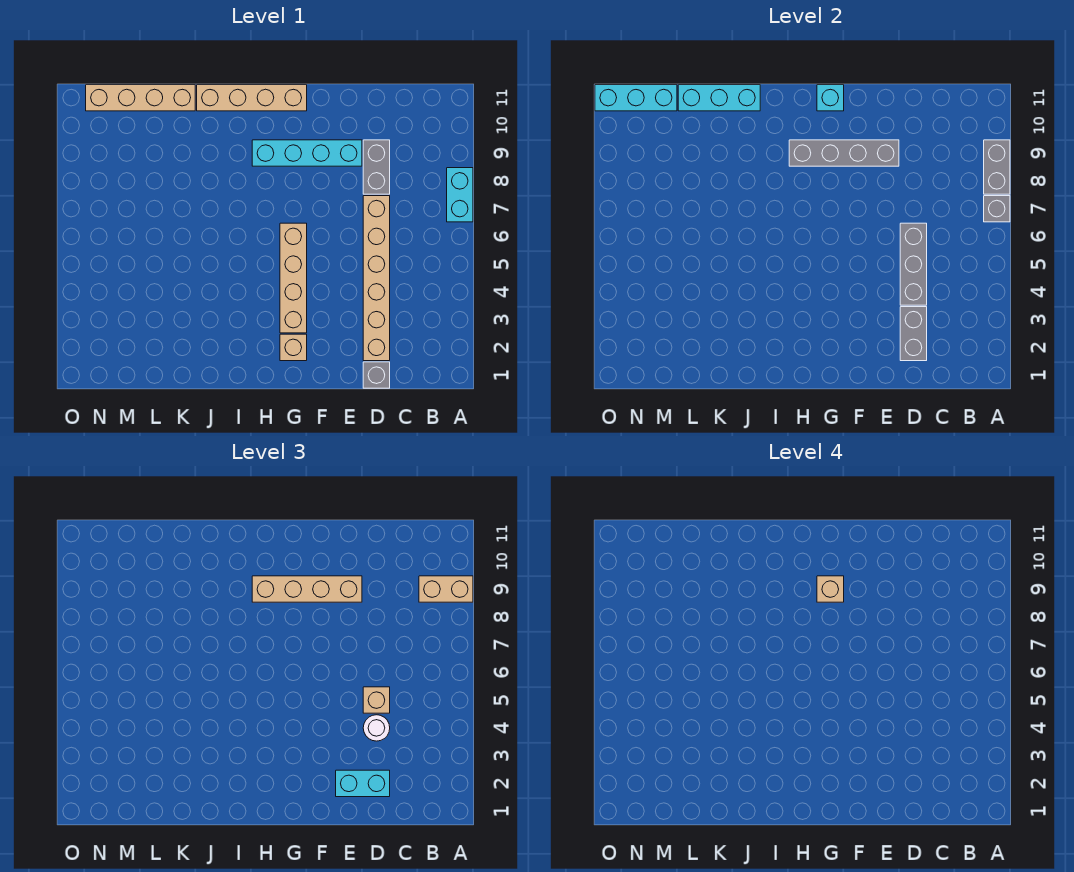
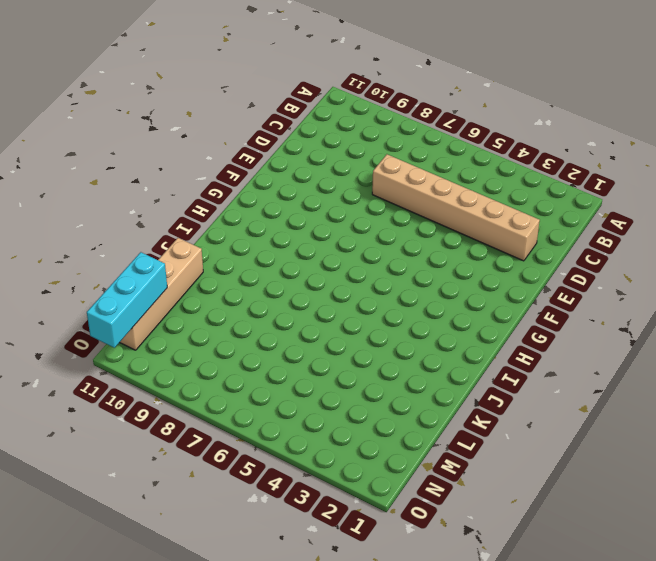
none -> cyan 1x2 brick [447,168,473,222]
none -> grey 1x1 brick [363,362,390,388]
none -> grey 1x2 brick [363,140,390,194]

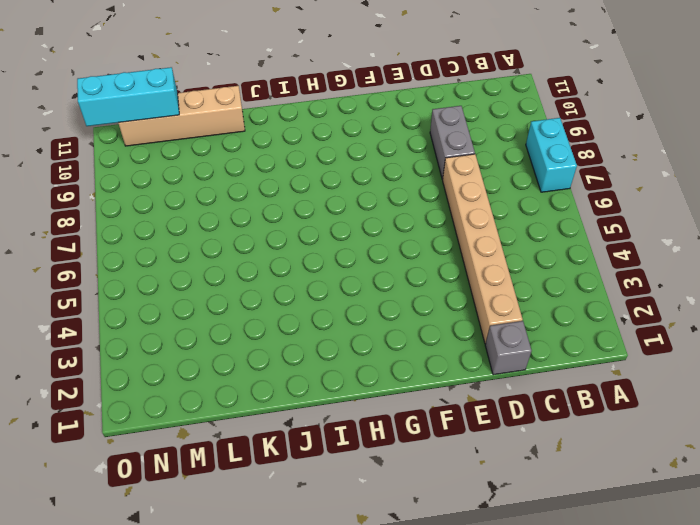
none -> cyan 1x4 brick [252,140,362,166]
none -> tan 1x1 brick [280,334,307,361]
none -> tan 1x4 brick [280,223,307,333]

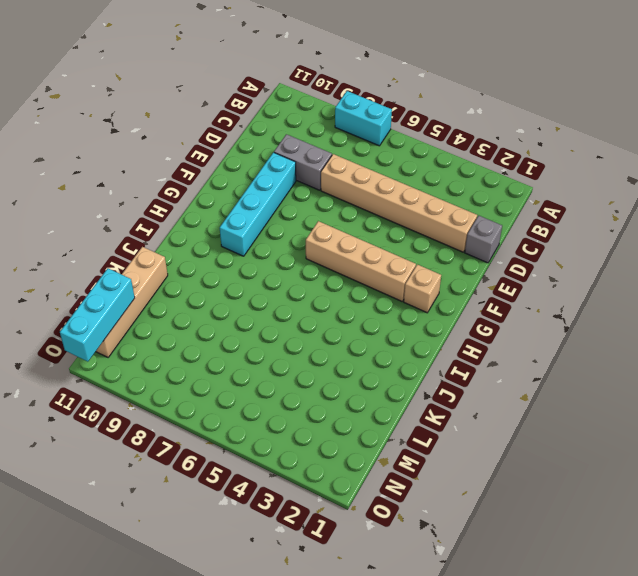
none -> tan 1x4 brick [197,85,307,111]
none -> grey 1x1 brick [984,196,1010,222]
none -> grey 1x2 brick [984,140,1010,194]

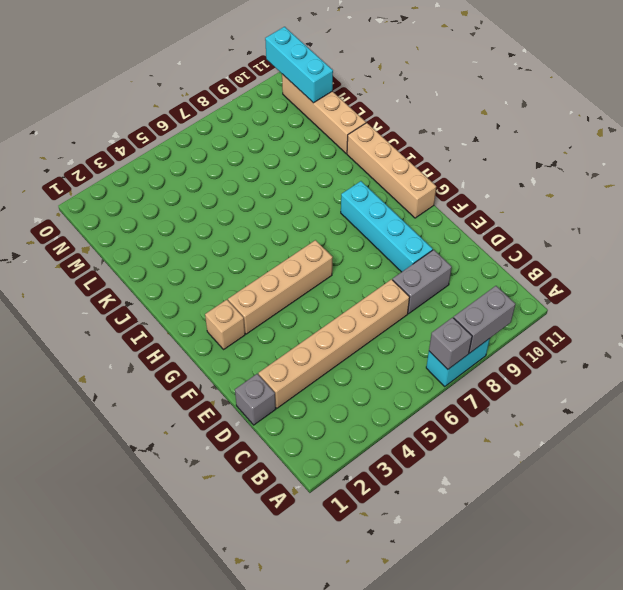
none -> grey 1x2 brick [900,307,927,361]
none -> grey 1x3 brick [900,223,927,305]
none -> grey 1x4 brick [789,140,899,166]

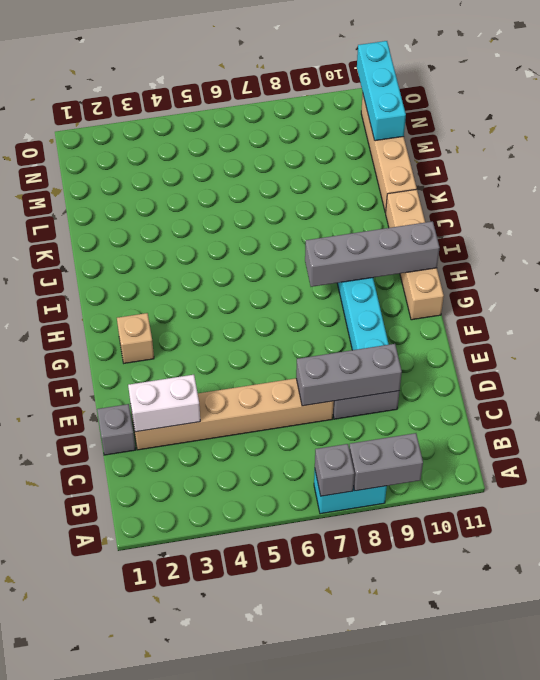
white 1x2 brick [128,375,200,432] -> grey 1x2 brick [900,307,927,361]
grey 1x3 brick [296,344,402,406] -> grey 1x3 brick moved to [900,223,927,305]
grey 1x4 brick [305,221,440,287] -> grey 1x4 brick turned to [789,140,899,166]
none -> tan 1x4 brick [280,223,307,333]
none -> cyan 1x1 brick [817,85,844,111]
none -> cyan 1x3 brick [678,85,760,111]

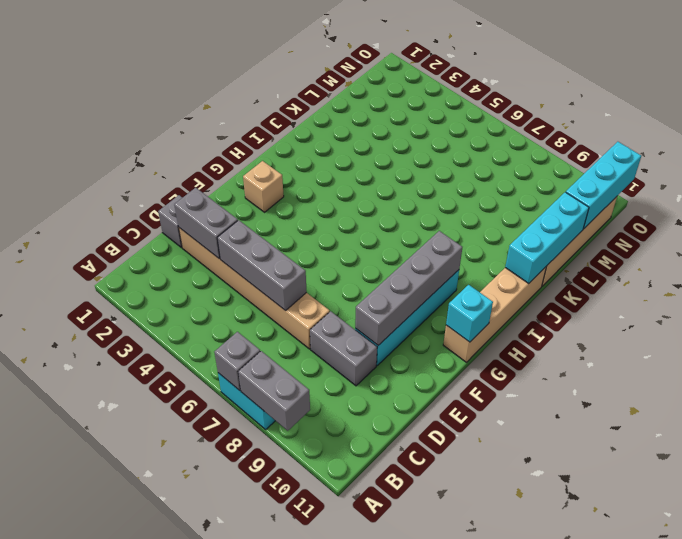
none -> tan 1x4 brick [280,223,307,333]
none -> tan 1x2 brick [419,576,473,602]
none -> cyan 1x2 brick [336,770,390,797]

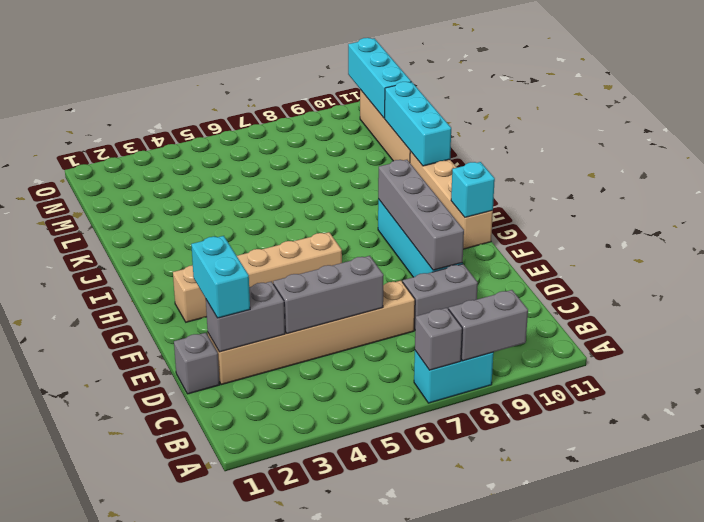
none -> tan 1x2 brick [419,576,473,602]
none -> white 1x1 round brick [363,715,390,741]
none -> tan 1x1 brick [363,687,390,713]

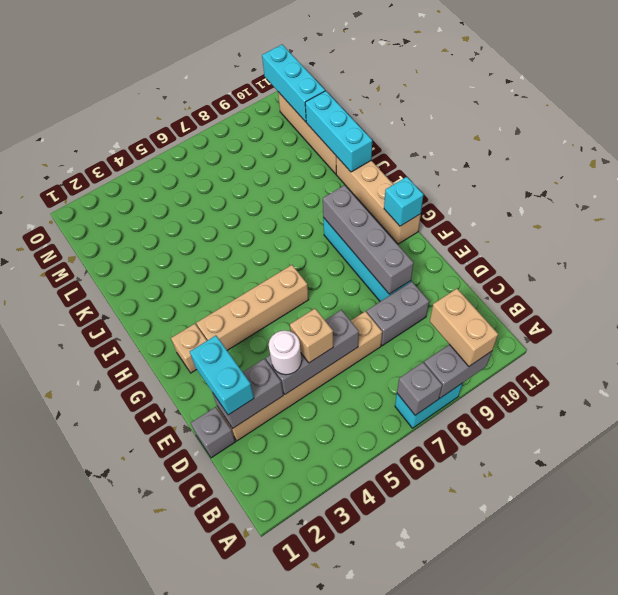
none -> tan 1x4 brick [252,576,362,602]
none -> tan 1x1 brick [817,576,844,602]

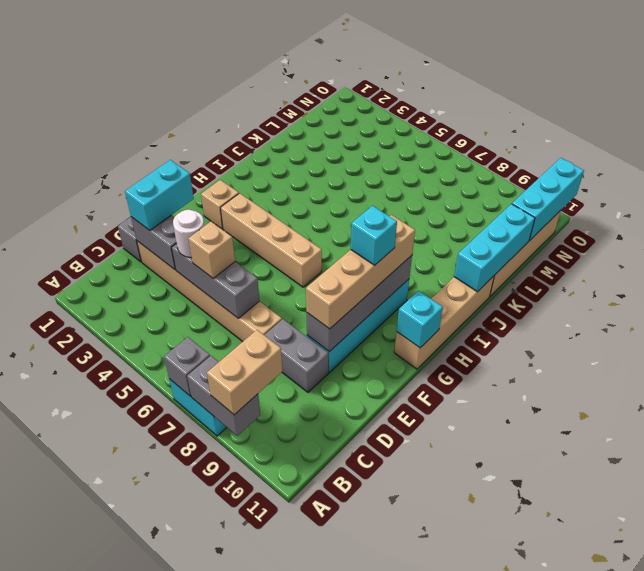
cyan 1x1 brick [351,206,397,266] -> tan 1x1 brick [817,576,844,602]

